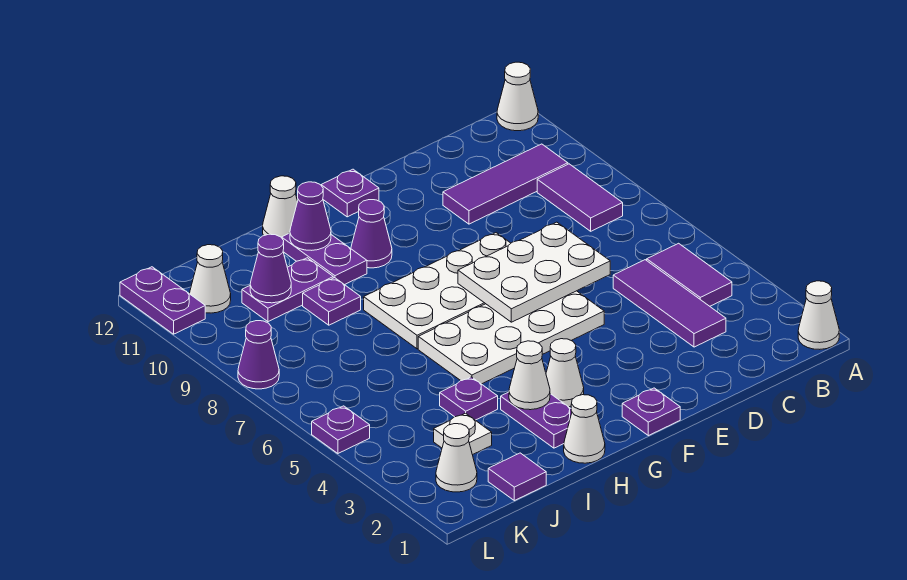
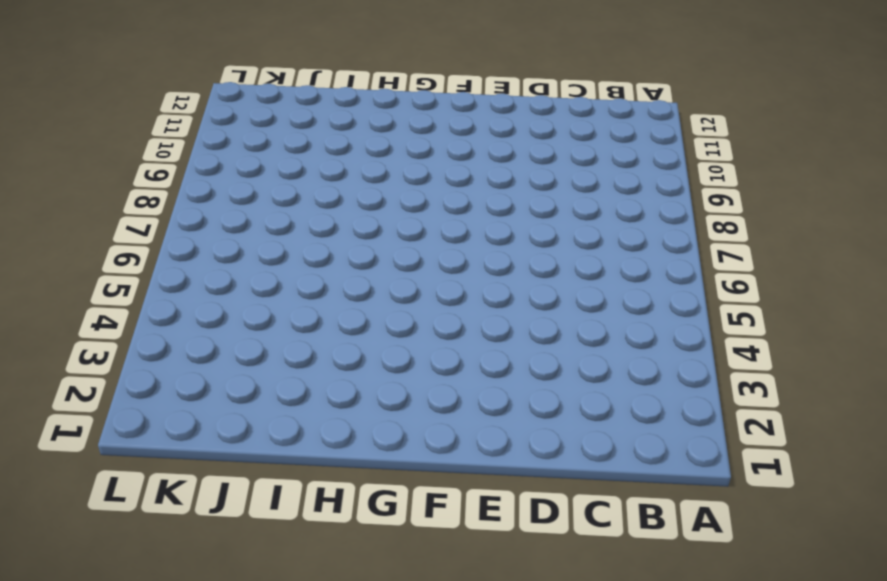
none -> white 1x1 cone [798,281,839,349]
none -> white 1x1 cone [497,62,538,131]
none -> purple 1x2 tile [647,243,732,306]
none -> purple 1x2 tile [537,164,623,231]

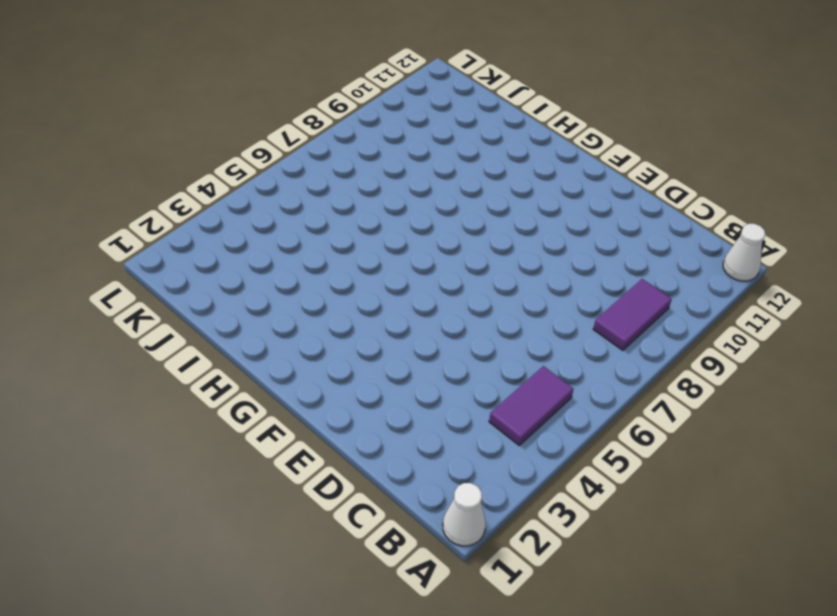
none -> purple 1x3 tile [443,144,568,224]
none -> purple 1x3 tile [613,260,726,347]
none -> white 2x4 plate [418,291,604,384]
none -> white 2x4 plate [364,233,511,349]

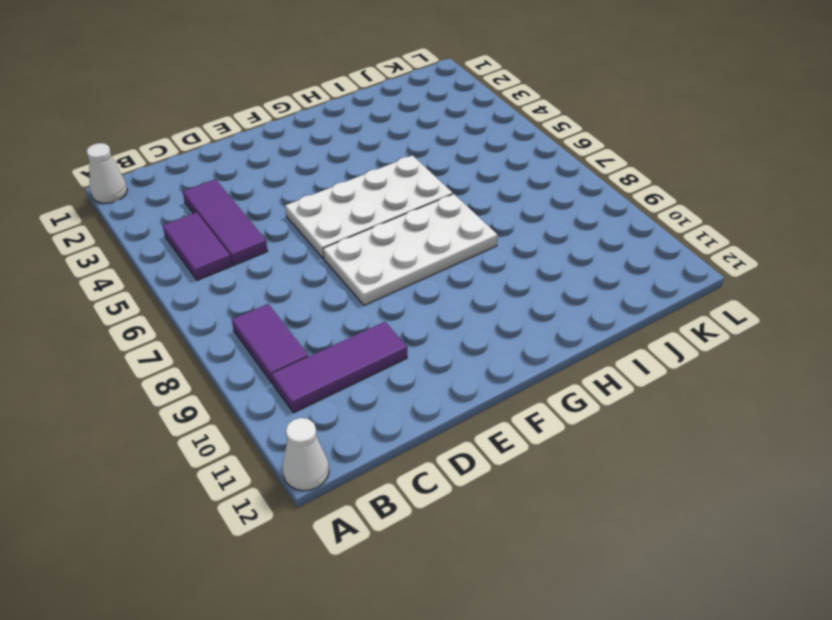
none -> purple 1x1 plate [622,388,680,436]
none -> purple 1x1 plate [321,169,379,217]
none -> white 1x1 cone [546,339,584,407]
none -> purple 1x1 cone [351,200,392,268]

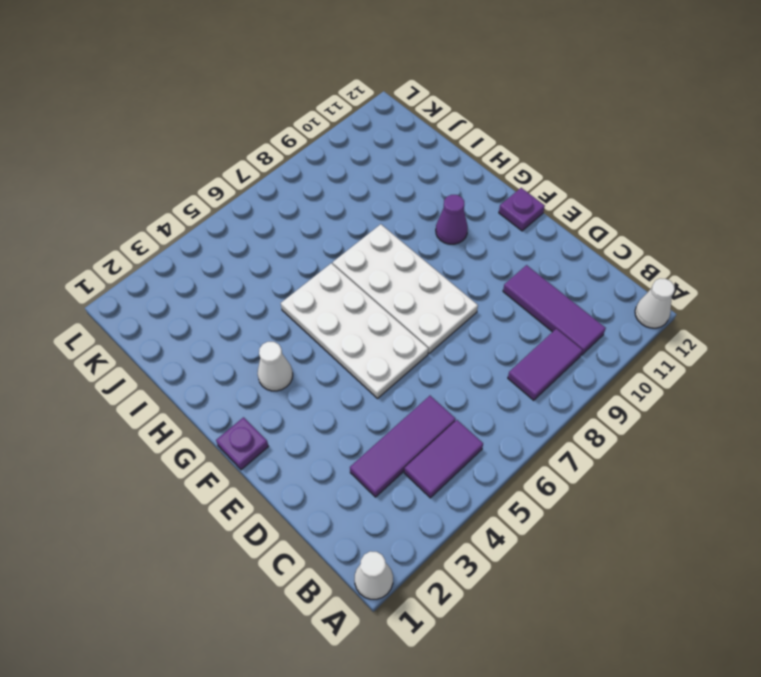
none -> white 1x1 cone [564,395,605,463]
none -> purple 1x2 plate [501,392,572,448]
none -> purple 1x2 plate [281,233,367,285]
none -> white 1x1 cone [263,176,298,237]

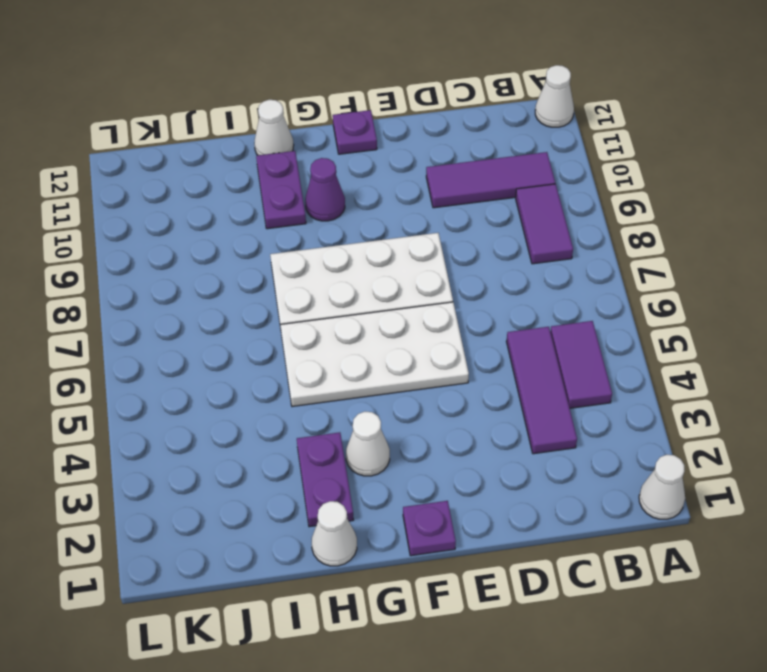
none -> purple 1x1 plate [440,377,498,420]
none -> purple 1x1 plate [303,278,361,325]
none -> purple 1x2 plate [242,258,333,322]
none -> purple 1x1 tile [488,453,546,501]

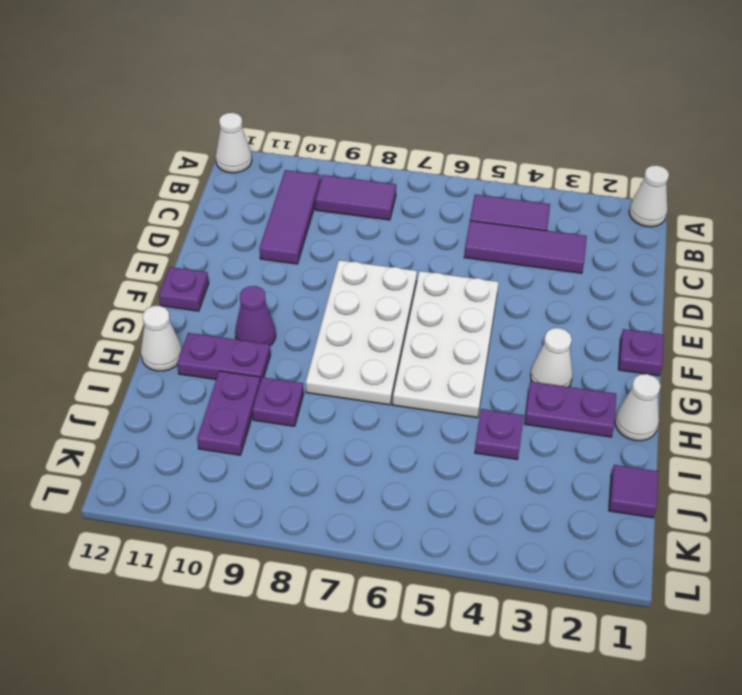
none -> white 1x1 plate [434,413,492,455]
none -> white 1x1 cone [436,424,477,492]
none -> white 1x1 cone [190,245,231,313]
none -> purple 1x1 plate [312,406,370,453]

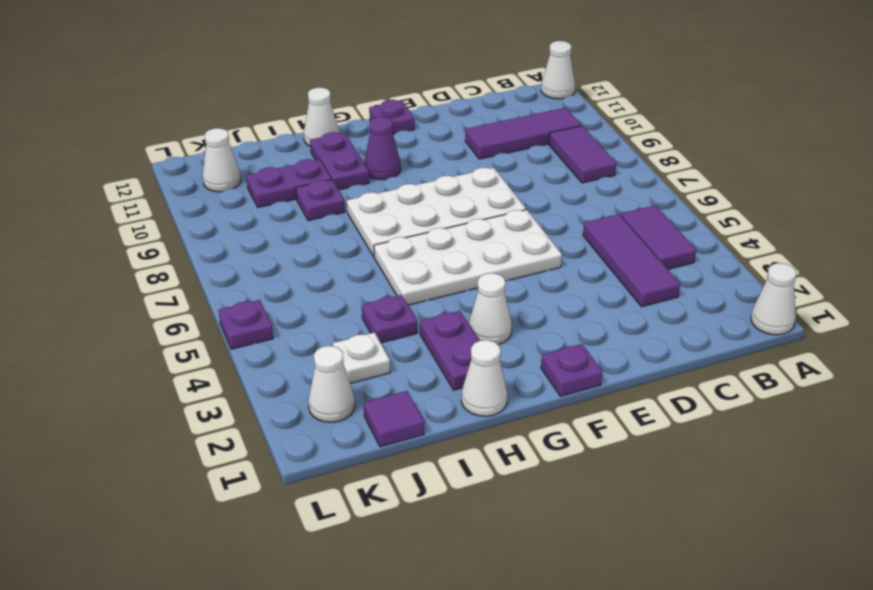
none -> purple 1x1 cone [238,321,279,389]
none -> purple 1x2 plate [120,267,205,334]
none -> white 2x3 plate [458,222,610,322]
none -> white 1x1 cone [509,341,550,410]

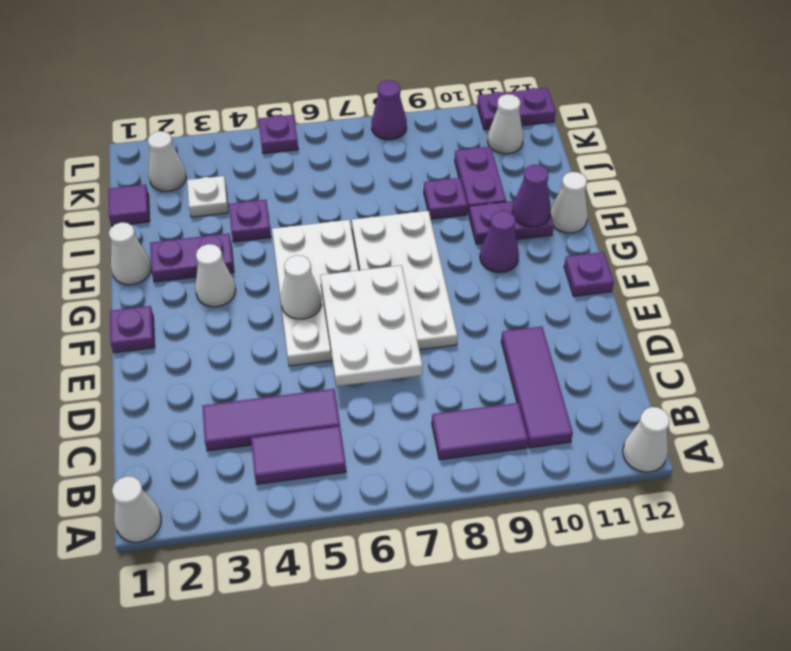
white 1x1 cone [281,255,321,319] -> white 1x1 cone moved to [509,341,550,410]
none -> purple 1x1 cone [250,234,291,303]

